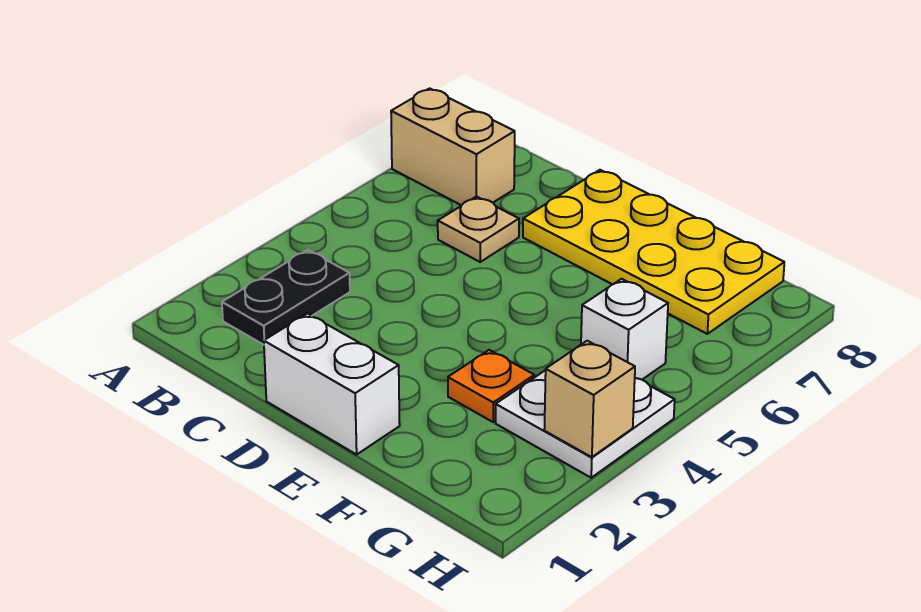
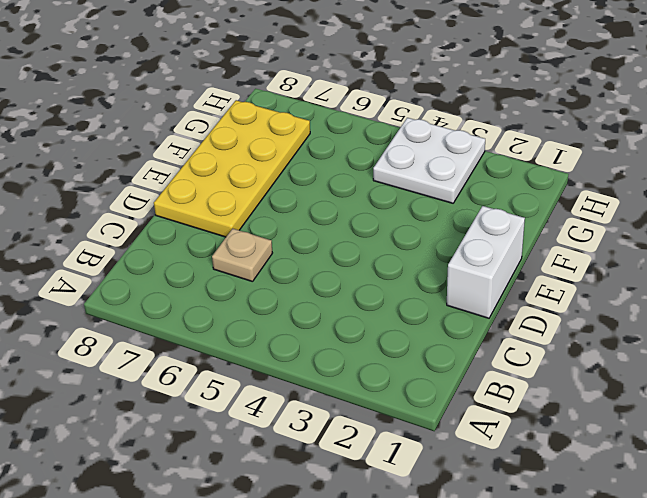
none -> tan 1x2 brick [391,88,515,205]
none -> black 1x2 plate [222,250,350,345]

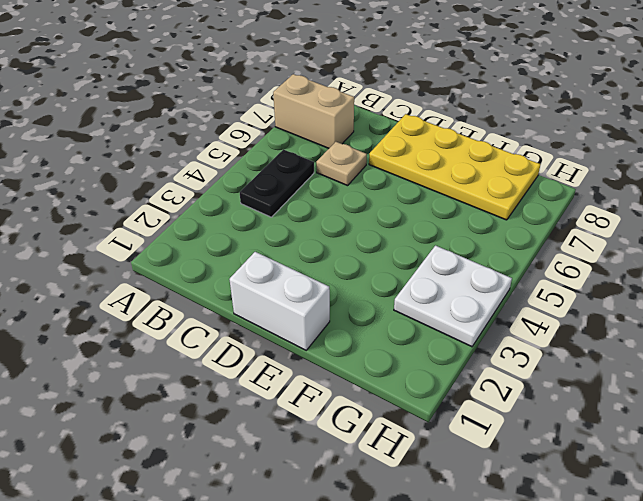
black 1x2 plate [240,149,314,217] -> black 1x2 plate moved to [222,250,350,345]
none -> orange 1x1 plate [448,350,534,422]
none -> white 1x1 brick [581,279,668,379]

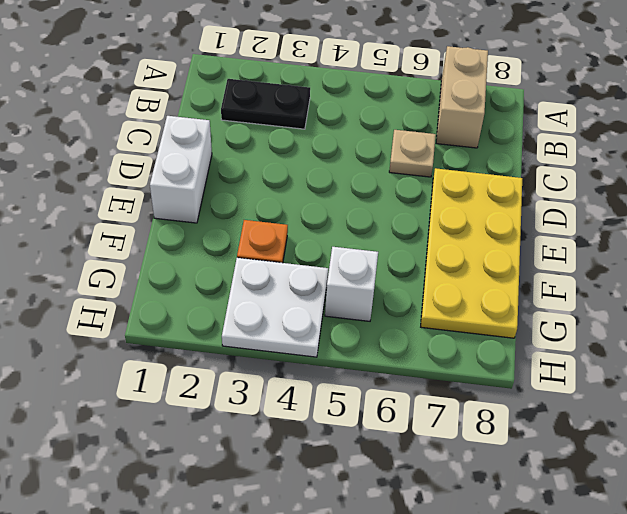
none -> tan 1x1 brick [544,341,635,457]

